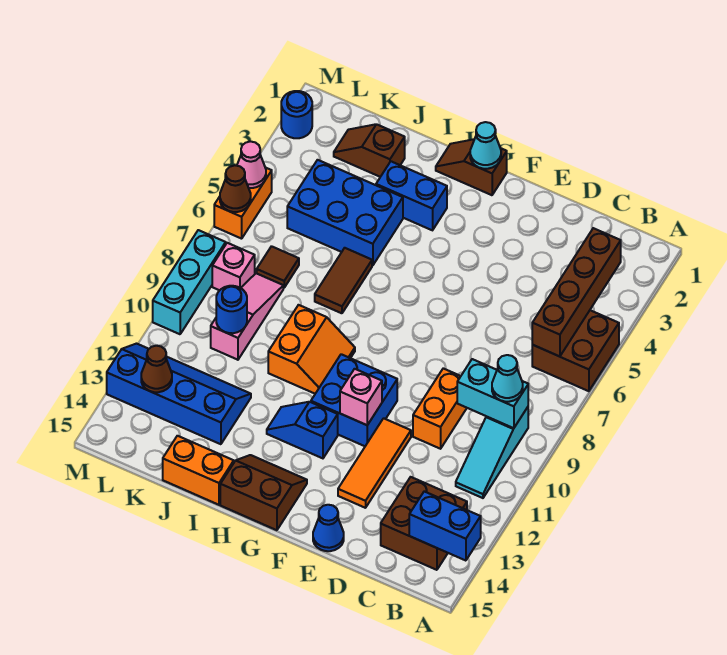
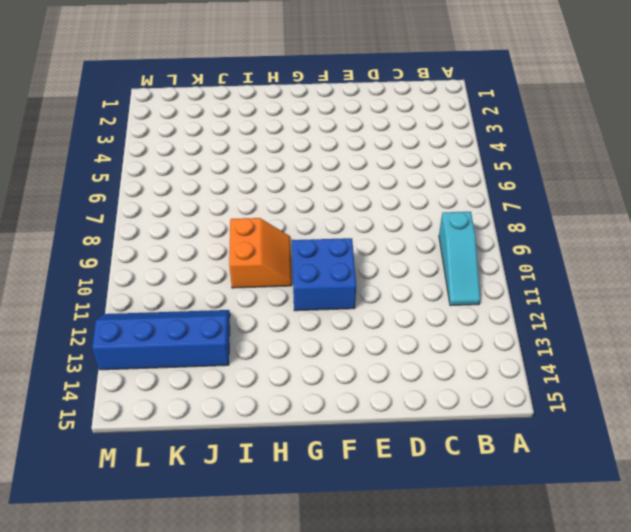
none -> brown 2x2 brick [532,310,619,391]
none -> brown 2x2 brick [381,477,467,570]
none -> orange 1x2 brick [413,368,467,449]
none -> orange 1x3 tile [338,418,411,508]

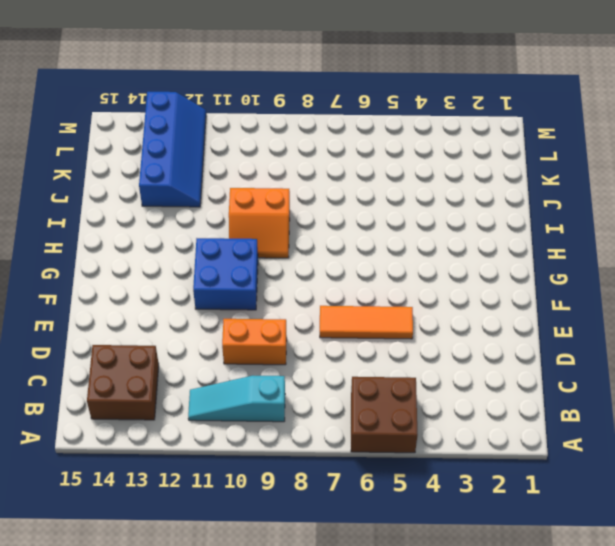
orange 1x3 tile [320,306,413,339] -> orange 1x3 tile moved to [338,418,411,508]
none -> blue 1x1 cone [313,505,344,551]
none -> brown 1x2 slope [436,139,507,195]
none -> blue 1x2 slope [267,402,338,458]
none -> brown 2x2 slope [220,455,307,530]

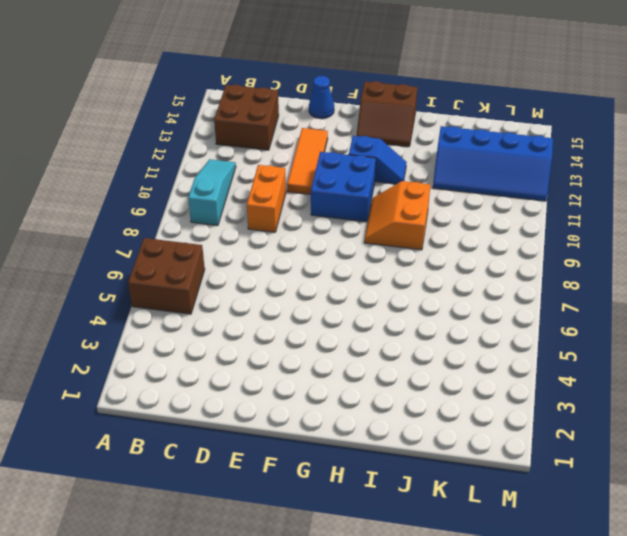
none -> brown 1x2 slope [436,139,507,195]
none -> blue 1x2 brick [376,161,447,230]
none -> blue 2x3 brick [287,160,403,266]
none -> brown 1x2 tile [315,248,372,313]

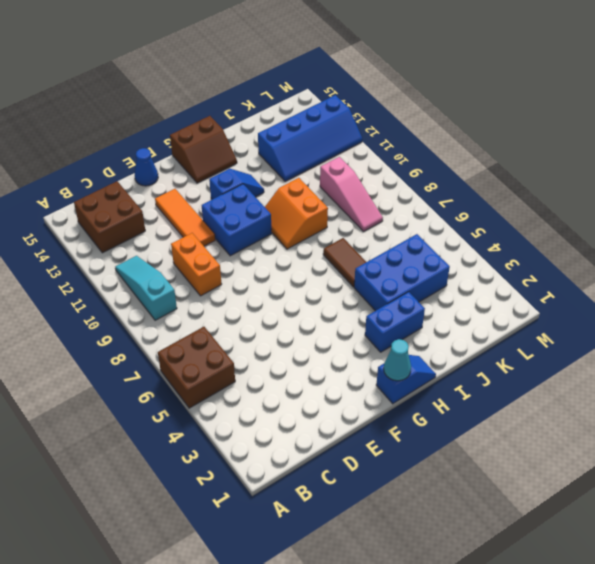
blue 1x2 slope [376,355,436,404] -> brown 1x2 slope [436,139,507,195]
none -> orange 1x2 brick [163,436,234,505]
none -> brown 1x2 slope [334,124,405,177]
none -> brown 1x1 tile [257,246,299,288]
none -> pink 1x1 brick [212,243,255,290]

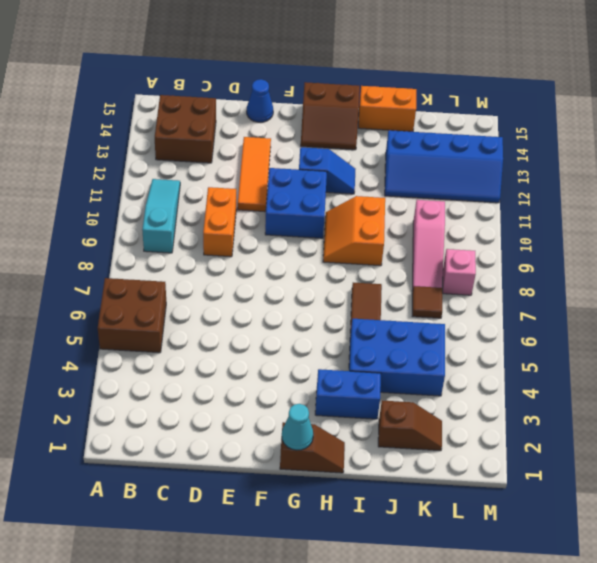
none -> blue 1x1 round brick [281,91,312,138]
none -> orange 1x2 brick [214,168,272,239]
none -> cyan 1x3 brick [153,230,226,334]
none -> blue 1x2 brick [409,491,481,561]

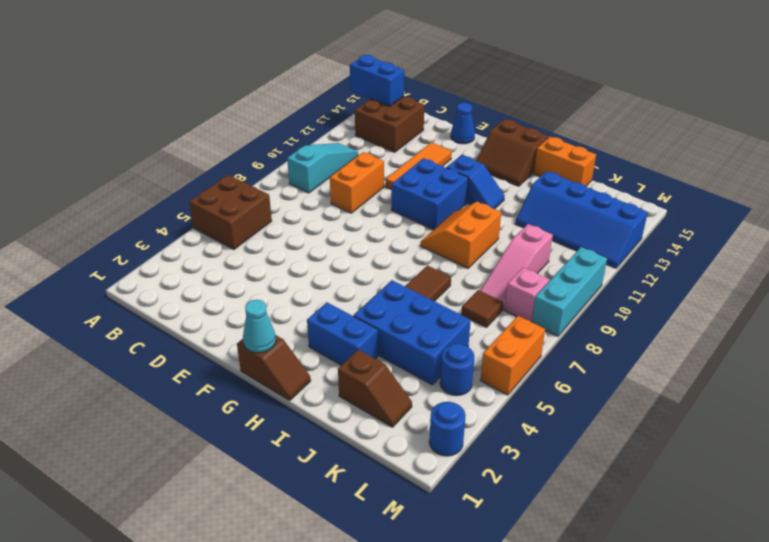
blue 1x1 round brick [440,344,474,396] -> blue 1x1 round brick moved to [216,286,247,333]
none -> brown 1x4 brick [532,228,621,357]
none -> cyan 1x2 brick [457,359,528,428]
none -> pink 1x1 brick [340,369,382,425]
none -> brown 1x1 cone [141,346,172,392]

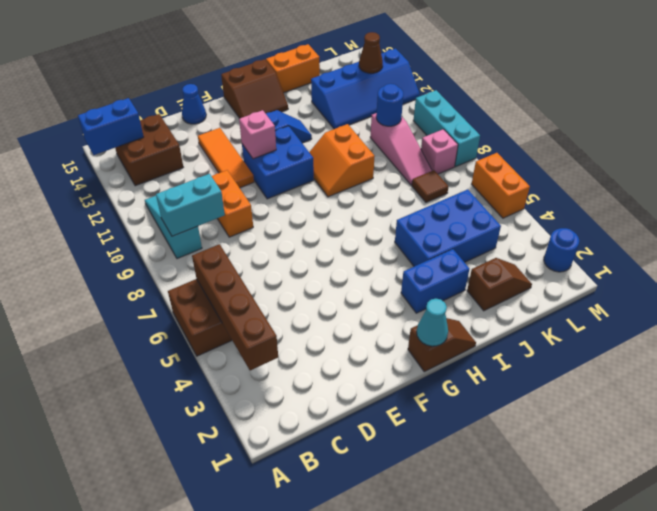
none -> brown 1x2 tile [315,248,372,313]
none -> pink 1x1 cone [237,141,266,188]
none -> brown 1x1 cone [220,165,251,212]
none -> cyan 1x1 cone [492,355,523,402]

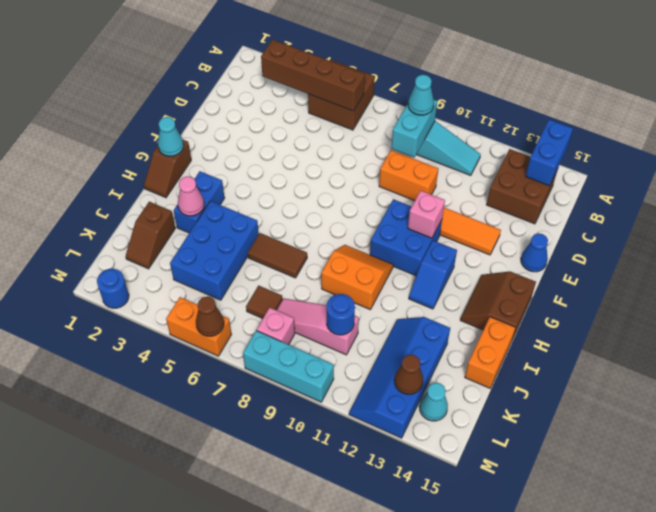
pink 1x1 cone [178,176,204,216] -> pink 1x1 cone moved to [237,141,266,188]
cyan 1x1 cone [419,382,448,421] -> none

